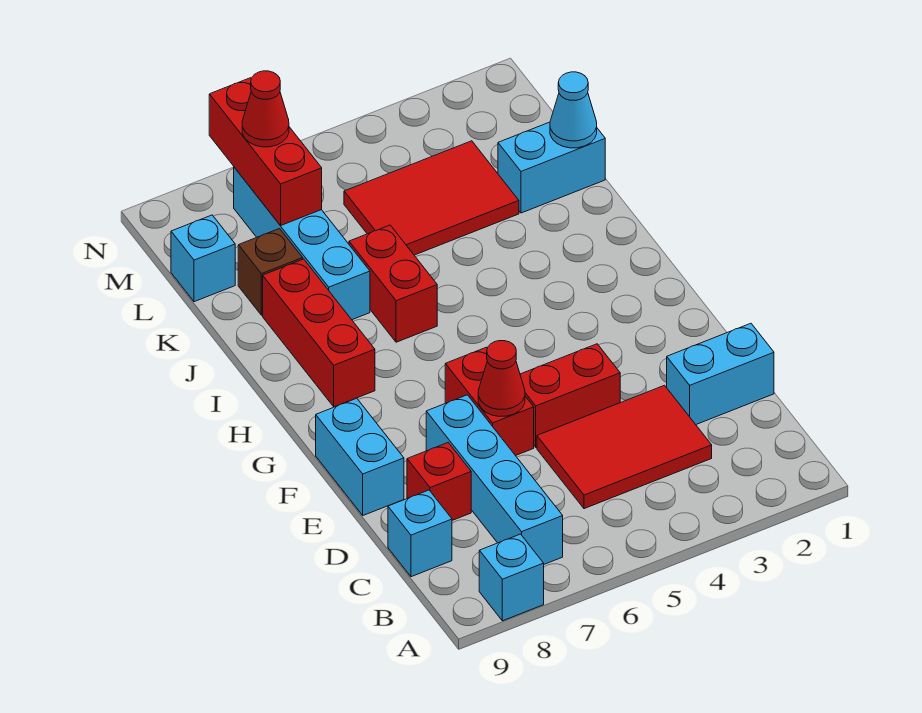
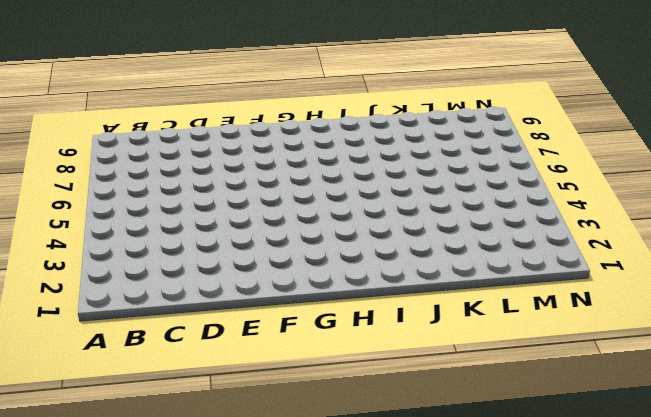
none -> cyan 1x1 brick [479,534,544,621]
none -> cyan 1x4 brick [426,395,563,564]
none -> red 2x3 tile [537,385,712,509]

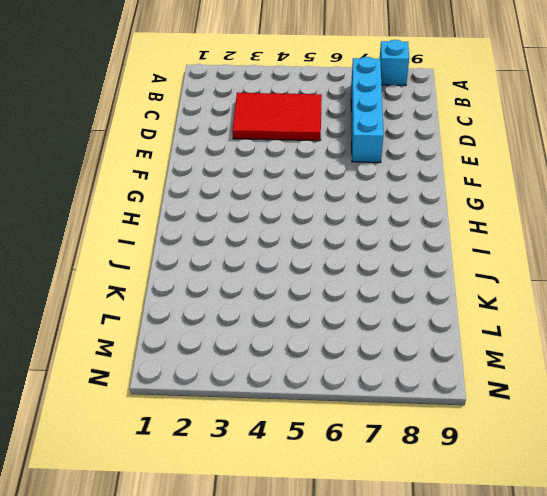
none -> cyan 1x1 brick [388,490,452,577]
none -> cyan 1x2 brick [667,323,774,424]
none -> red 1x1 brick [407,443,471,520]

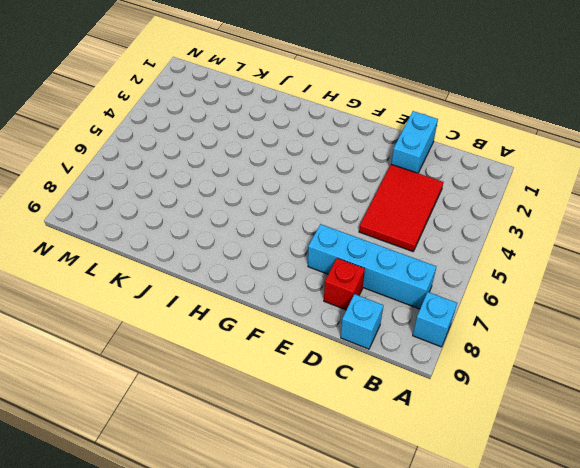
none -> red 1x2 brick [520,344,620,447]
none -> red 1x2 brick [445,347,534,456]
none -> cyan 1x2 brick [316,398,404,515]

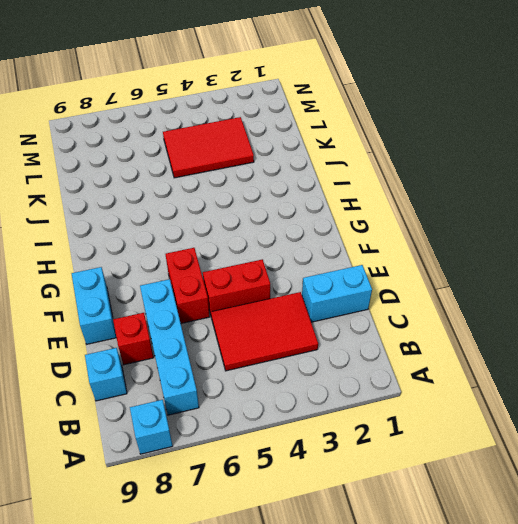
none -> red 1x3 brick [263,259,375,407]
none -> red 1x2 brick [349,225,437,342]
none -> cyan 1x4 brick [234,167,370,320]

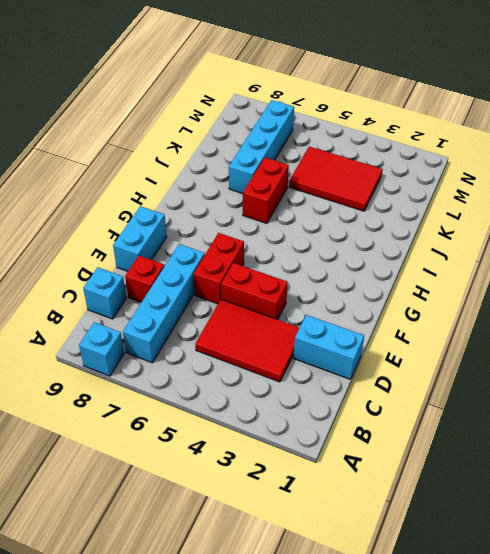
none -> red 1x3 brick [263,259,375,407]
none -> cyan 1x2 brick [498,122,605,213]
none -> brown 1x1 brick [238,229,303,315]

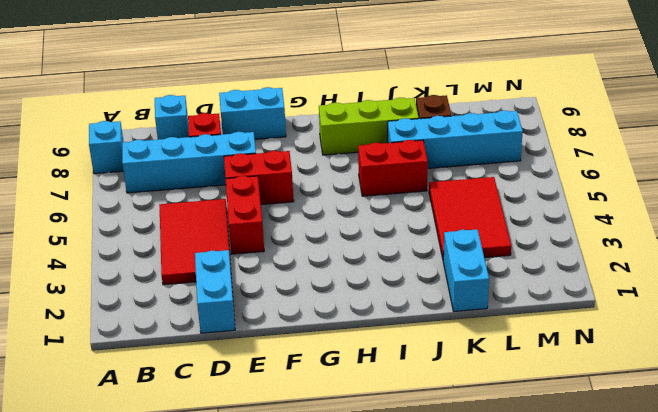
lime 1x3 brick [319,97,419,155] -> red 1x3 brick [263,259,375,407]
none -> cyan 1x1 brick [171,215,235,302]
none -> red 1x1 cone [478,341,525,417]
none -> cyan 1x1 cone [550,72,597,148]

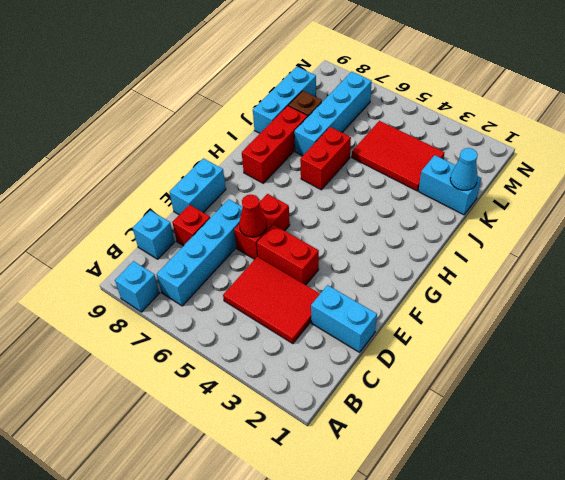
cyan 1x3 brick [253,67,316,133] -> cyan 1x1 brick [171,215,235,302]
none -> red 1x3 brick [209,78,322,226]
none -> red 1x1 cone [242,71,289,147]

